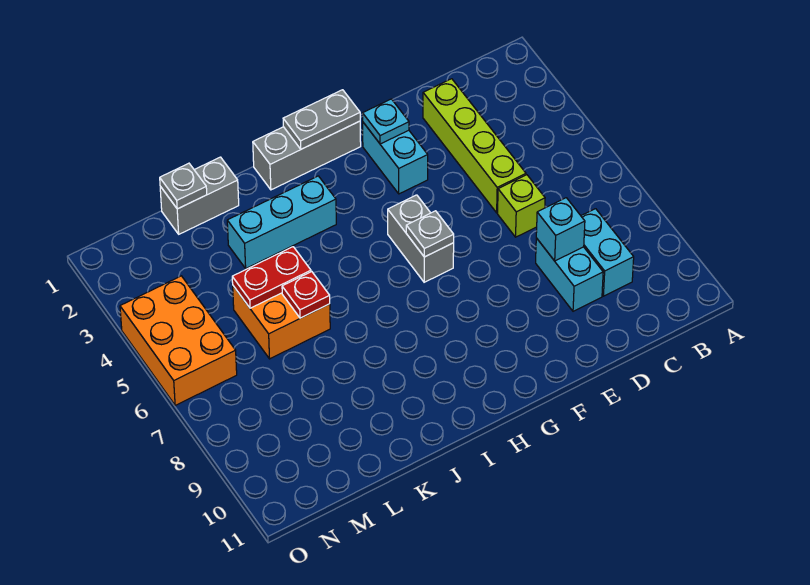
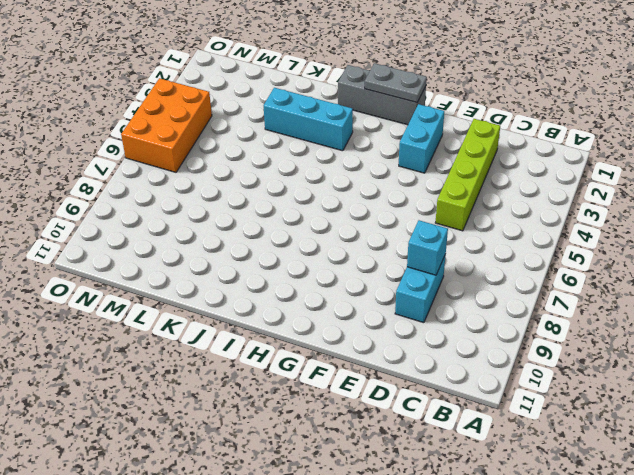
none -> cyan 1x2 brick [581,209,634,296]
none -> lime 1x1 brick [498,175,545,237]
none -> grey 1x2 brick [388,195,454,282]

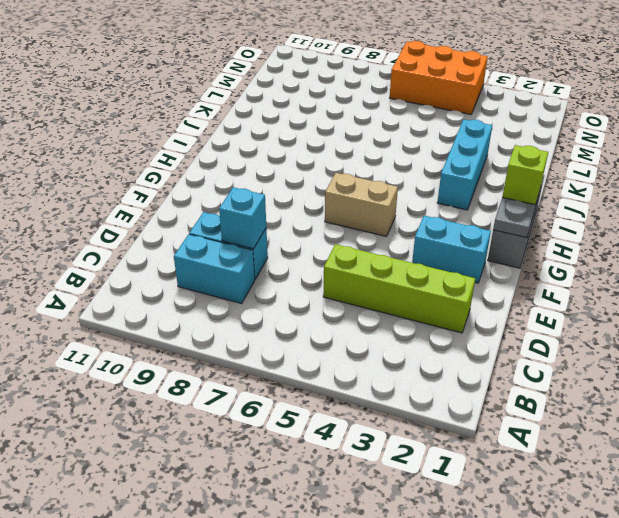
tan 1x2 brick [325,173,398,236] -> grey 1x2 brick [388,195,454,282]
lime 1x1 brick [502,145,548,205] -> lime 1x1 brick moved to [498,175,545,237]
none -> grey 1x2 brick [160,157,239,234]
none -> orange 2x2 brick [233,286,330,359]
none -> cyan 1x1 plate [363,99,409,144]

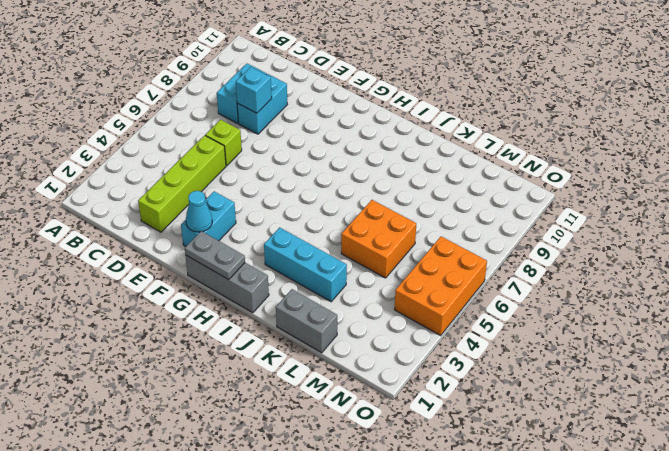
cyan 1x1 cone [186,191,212,232] -> cyan 1x1 plate [363,99,409,144]
none -> grey 1x2 brick [388,195,454,282]
none -> grey 1x1 plate [406,211,454,257]
none -> red 1x2 plate [232,247,311,308]

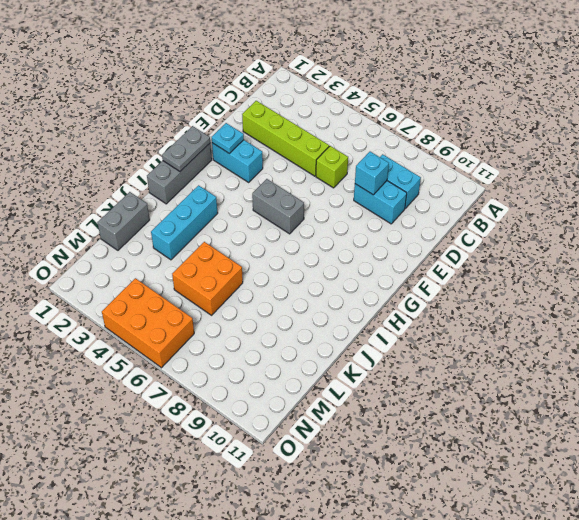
none -> grey 1x1 plate [406,211,454,257]
none -> red 1x2 plate [232,247,311,308]
none -> red 1x1 plate [282,272,330,318]

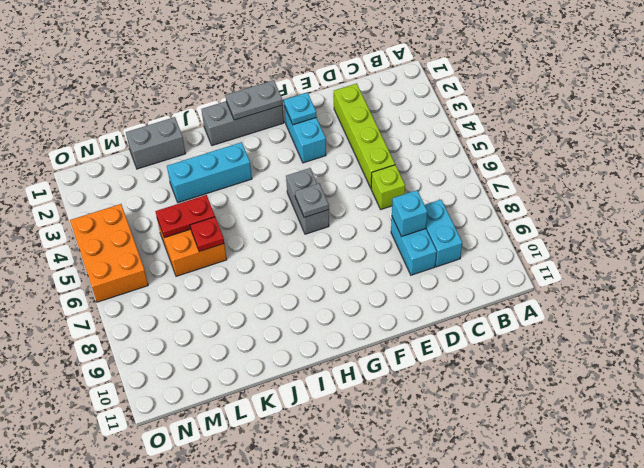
none -> grey 1x1 plate [160,163,207,209]

